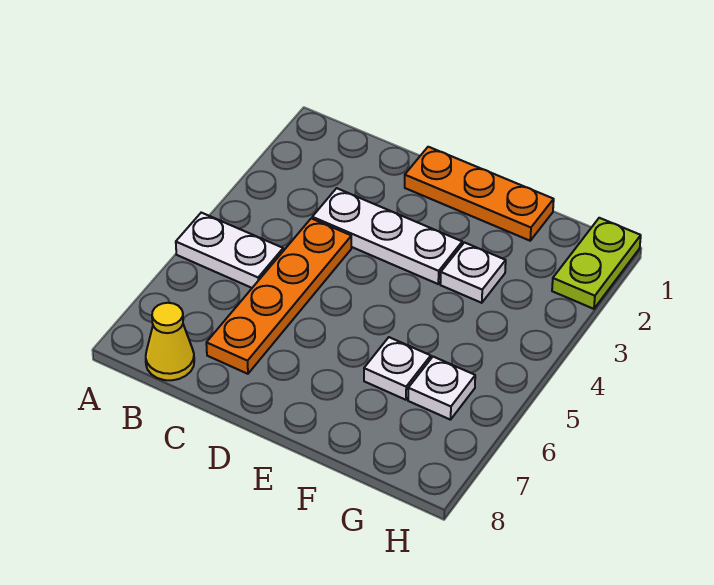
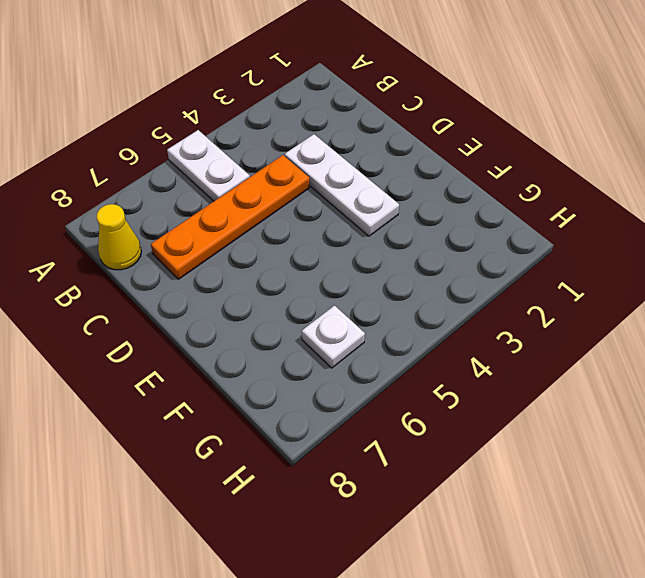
none -> orange 1x3 plate [405,147,554,241]
none -> white 1x1 plate [440,243,506,303]

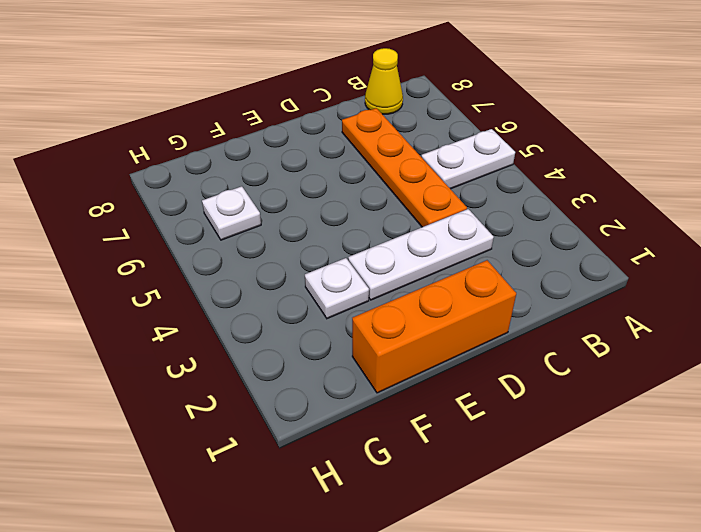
orange 1x3 brick [352,260,516,393] -> orange 1x3 plate [405,147,554,241]
none -> white 1x1 plate [364,337,431,400]
none -> lime 1x2 plate [552,218,641,309]

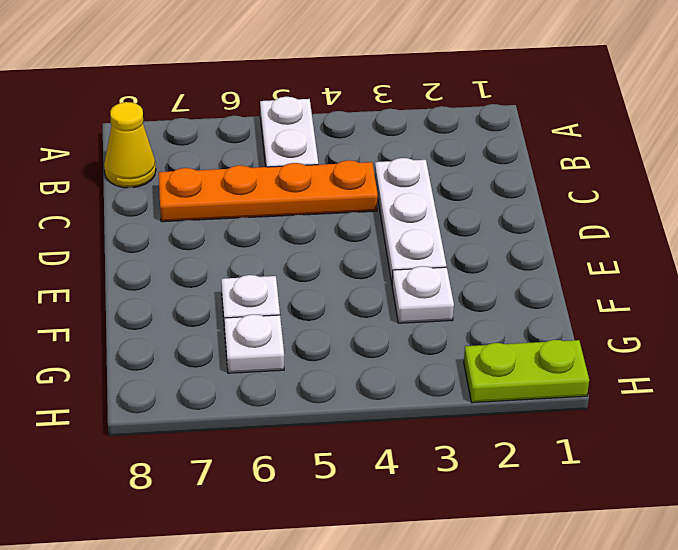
none -> orange 1x3 plate [405,147,554,241]

